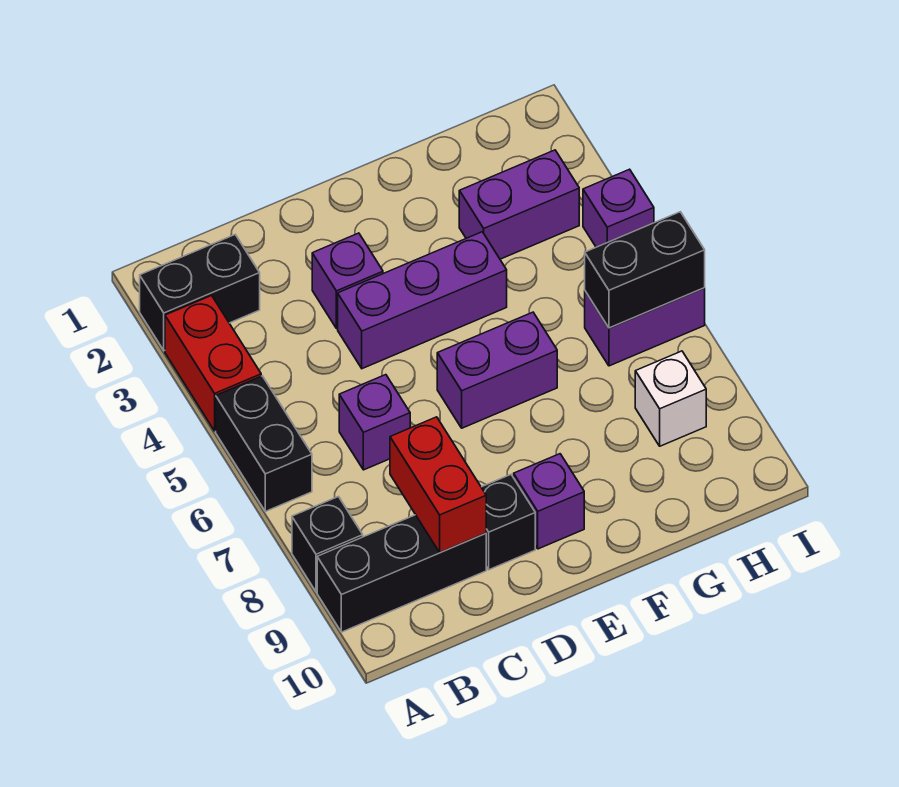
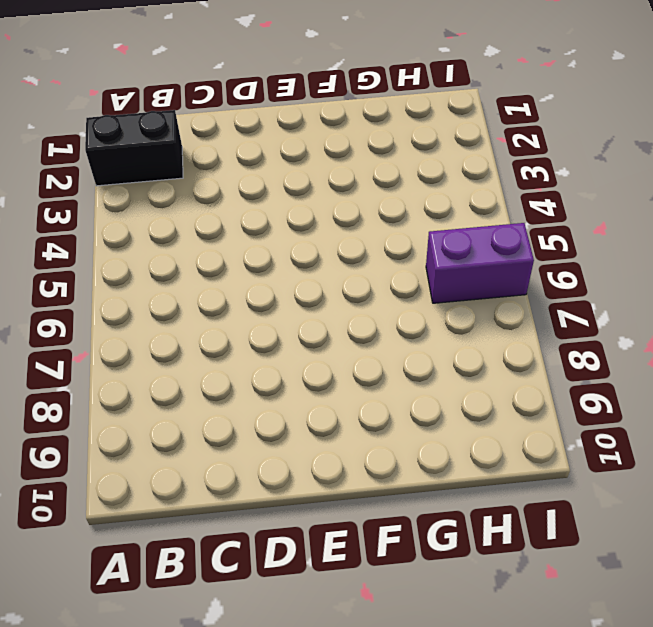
none -> red 1x2 brick [165,296,261,431]
none -> black 1x2 brick [216,376,312,511]
none -> black 1x1 brick [292,497,363,592]

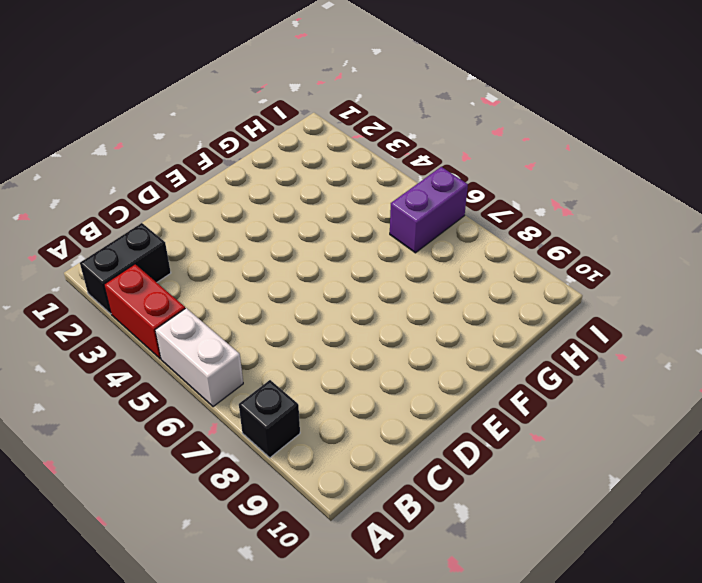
white 1x2 brick [155,308,243,407] -> black 1x2 brick [216,376,312,511]
none -> black 1x3 brick [317,515,486,632]
none -> purple 1x1 brick [339,375,410,470]
none -> purple 1x1 brick [312,233,383,328]

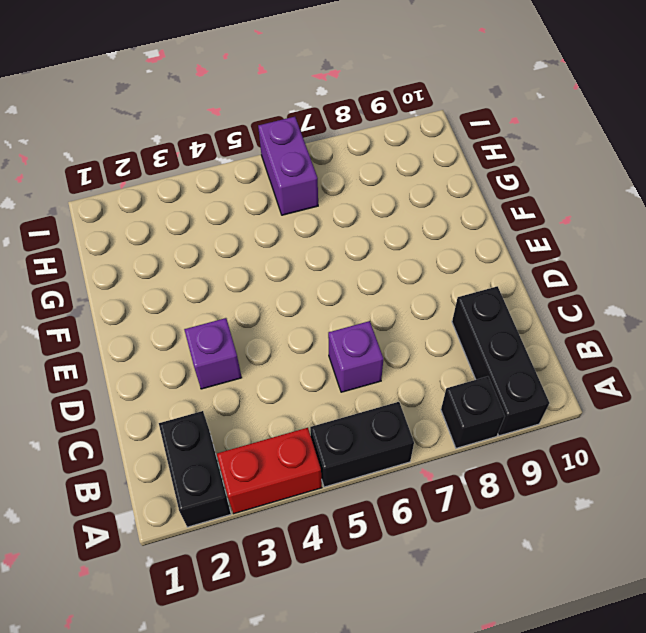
none -> purple 1x3 brick [338,232,507,369]
none -> black 1x1 brick [481,475,535,570]
none -> purple 1x2 brick [437,312,557,428]

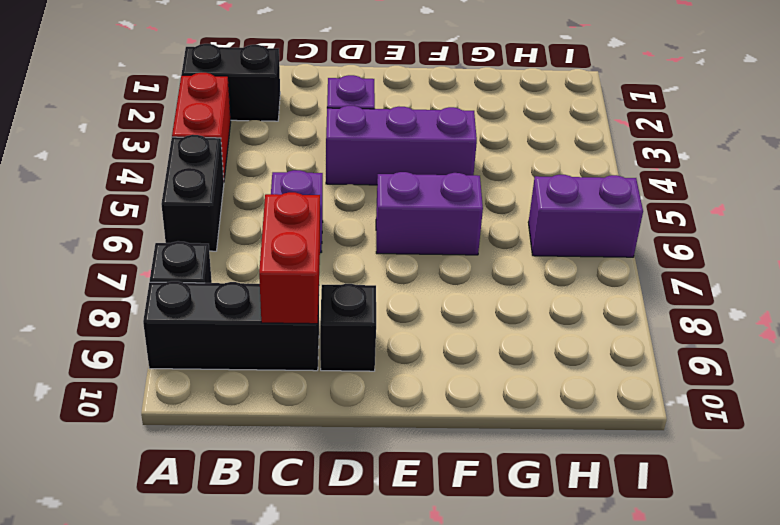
none -> purple 1x1 brick [514,454,584,549]
none -> purple 1x2 brick [459,150,579,259]
none -> white 1x1 brick [635,351,706,446]

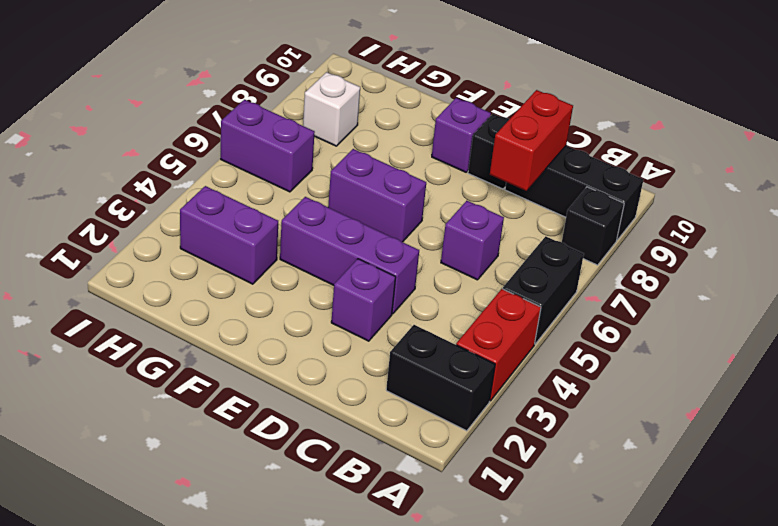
none -> purple 1x1 brick [583,169,654,247]
none -> black 1x2 brick [585,212,705,328]

